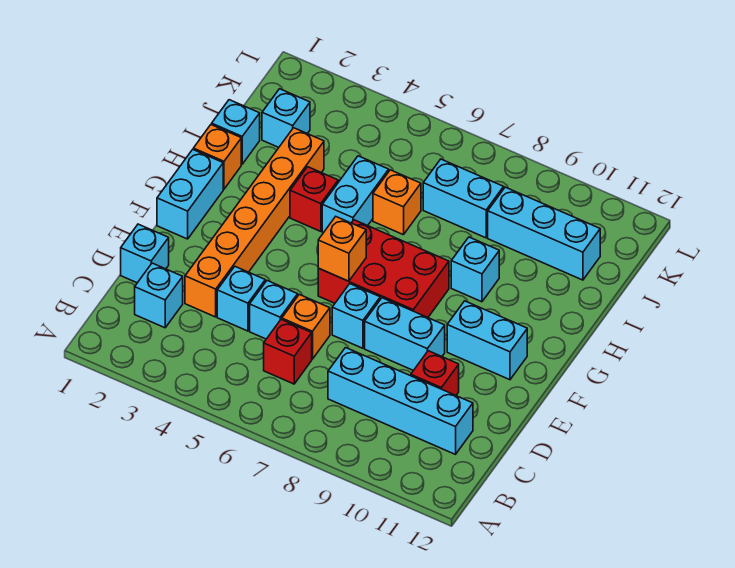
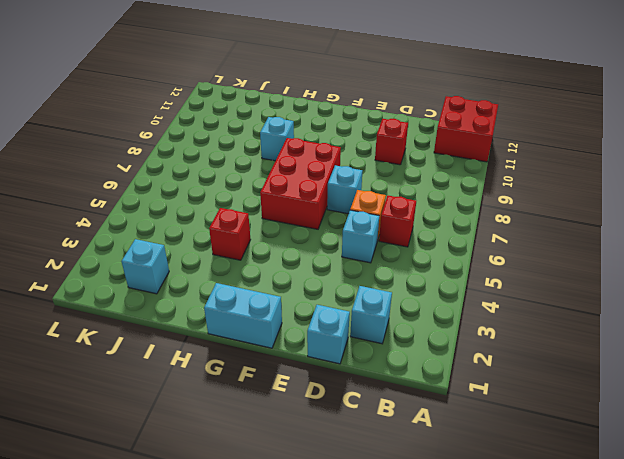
red 2x2 brick [434,96,498,162] -> none
none -> cyan 1x4 brick [328,348,473,454]
none -> orange 1x6 brick [185,128,324,317]
none -> cyan 1x1 brick [217,267,265,331]

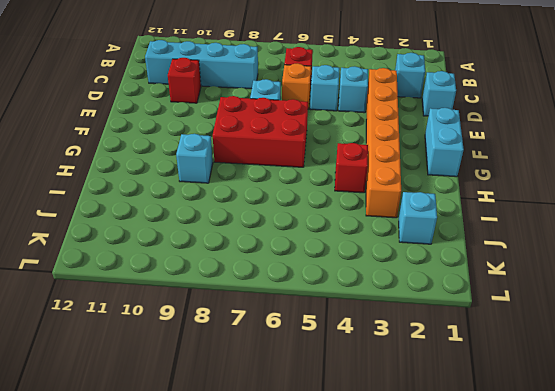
none -> cyan 1x2 brick [365,298,445,370]
none -> cyan 1x2 brick [447,301,527,380]
none -> orange 1x1 brick [193,125,241,189]

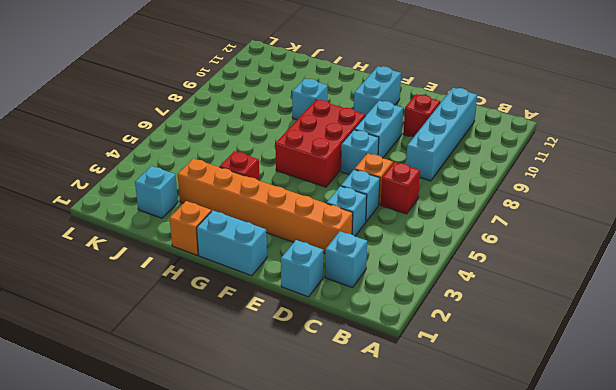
none -> cyan 1x2 brick [322,156,389,233]
none -> cyan 1x1 brick [212,100,260,164]
none -> orange 1x1 brick [373,170,421,235]

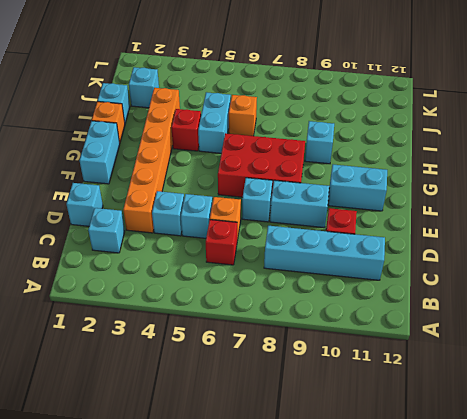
none -> cyan 1x2 brick [423,159,504,238]
none -> cyan 1x3 brick [488,187,600,280]
none -> orange 1x1 brick [318,217,366,281]

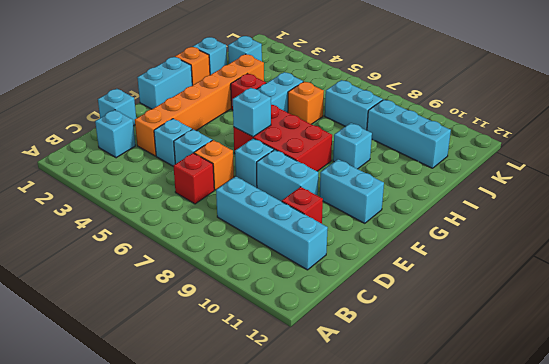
cyan 1x1 brick [233,88,271,137] -> orange 1x1 brick [318,217,366,281]

